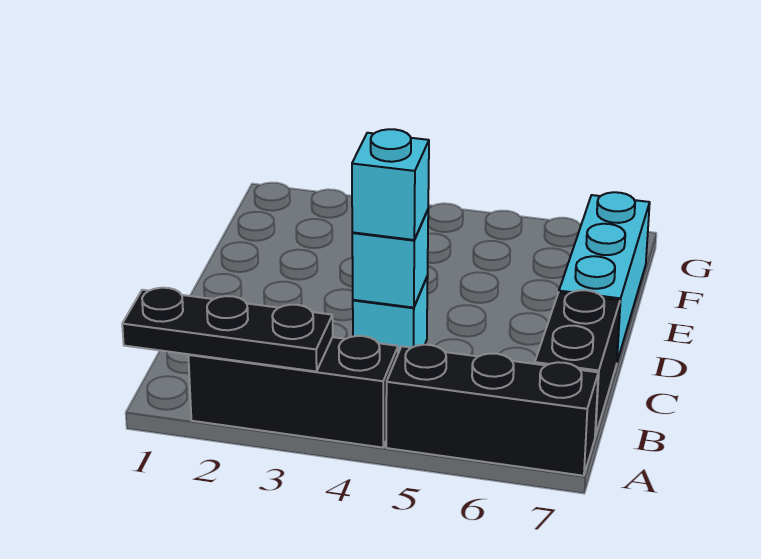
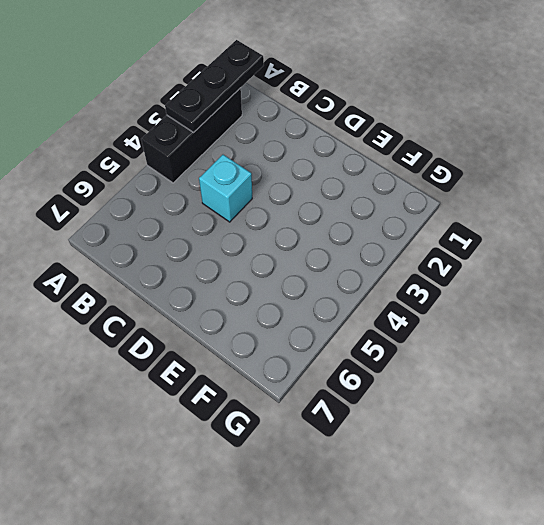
none -> black 1x3 brick [386,345,598,476]
none -> black 1x2 brick [535,290,620,436]

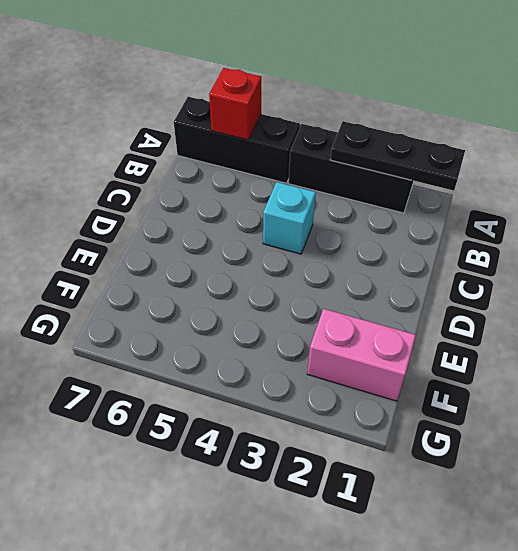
red 1x1 brick [209,68,261,140] -> none
pink 1x2 brick [307,309,416,401] -> none
none -> black 1x2 brick [535,290,620,436]
none -> cyan 1x3 brick [559,192,650,361]

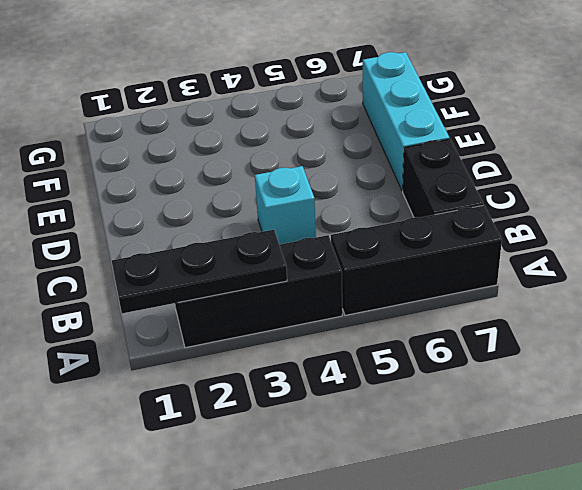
none -> cyan 1x1 brick [352,210,428,308]
none -> cyan 1x1 brick [352,129,429,240]

